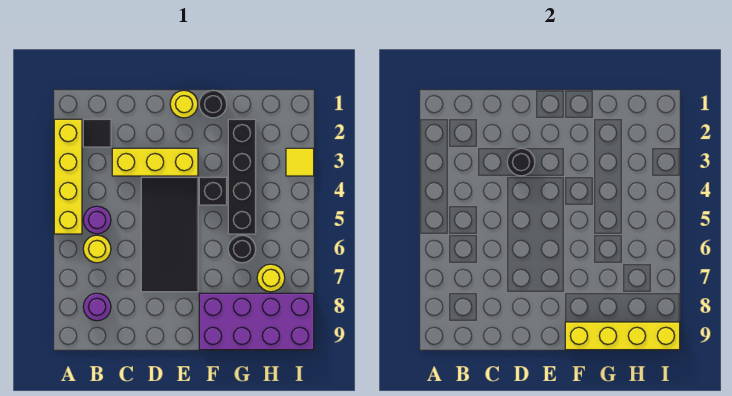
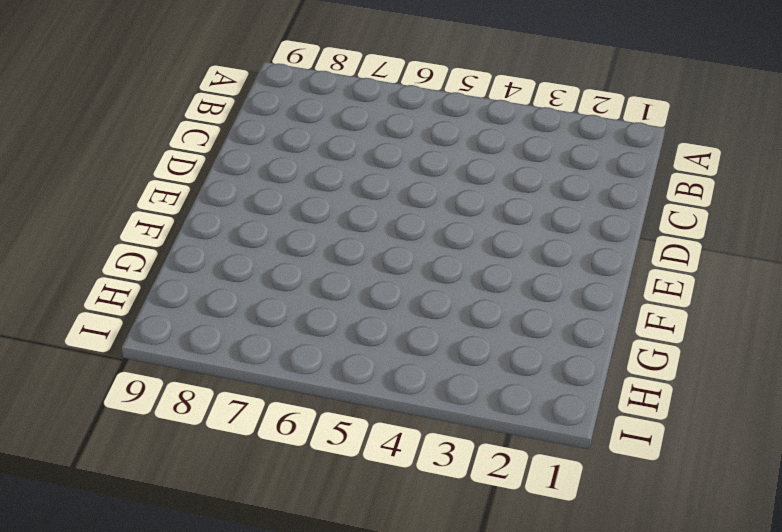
none -> yellow 1x4 brick [54,119,82,234]
none -> black 1x1 tile [83,119,111,147]
none -> purple 1x1 round brick [83,206,111,234]

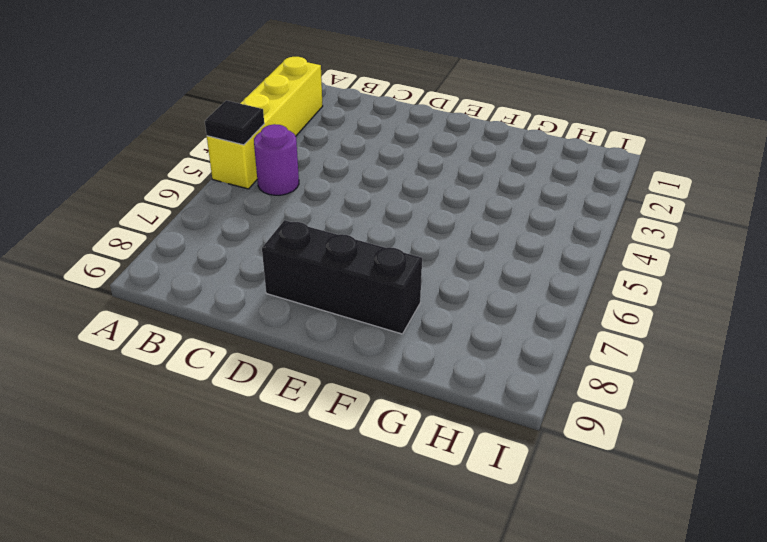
black 1x1 tile [205,100,264,145] -> black 1x1 tile moved to [83,119,111,147]
black 1x3 brick [262,220,422,334] -> purple 2x4 brick [199,293,314,350]
none -> yellow 1x1 round brick [83,235,111,263]
none -> purple 1x1 round brick [83,293,111,321]
none -> yellow 1x3 brick [112,148,198,176]

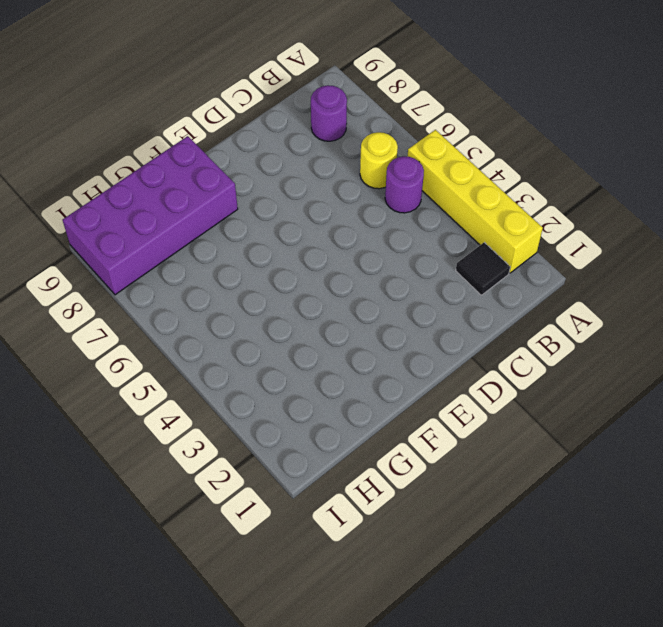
none -> yellow 1x3 brick [112,148,198,176]
none -> black 2x4 tile [141,177,198,292]
none -> yellow 1x1 round brick [170,90,198,118]

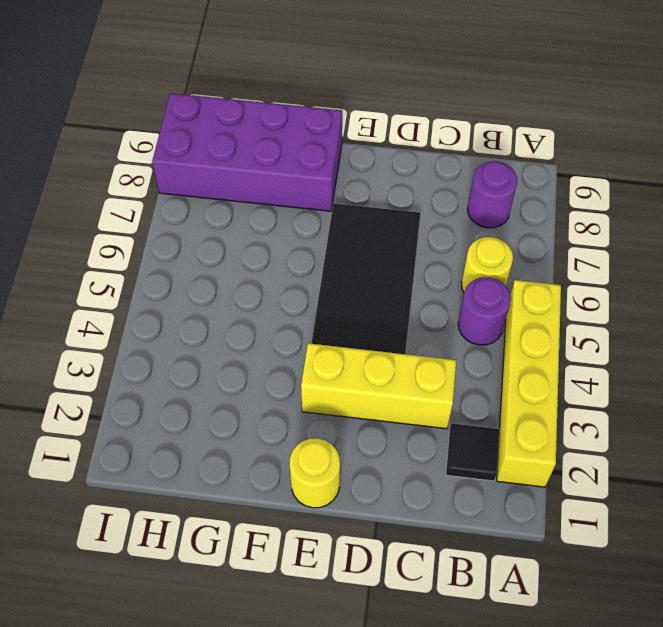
none -> black 1x1 round brick [199,90,227,118]
none -> black 1x1 brick [199,177,227,205]
none -> black 1x4 brick [228,119,256,234]

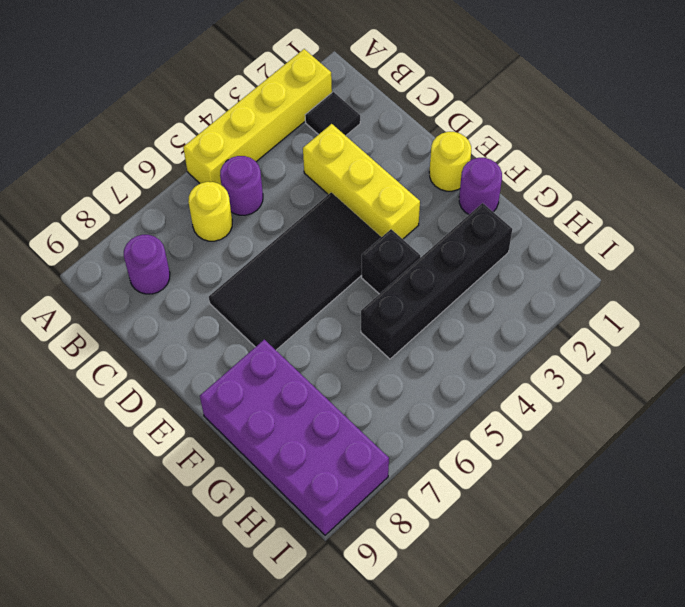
purple 1x1 round brick [459,158,502,214] -> black 1x1 round brick [199,90,227,118]
none -> black 1x1 round brick [228,235,256,263]
none -> yellow 1x1 round brick [257,264,285,292]
none -> yellow 1x1 tile [286,148,314,176]

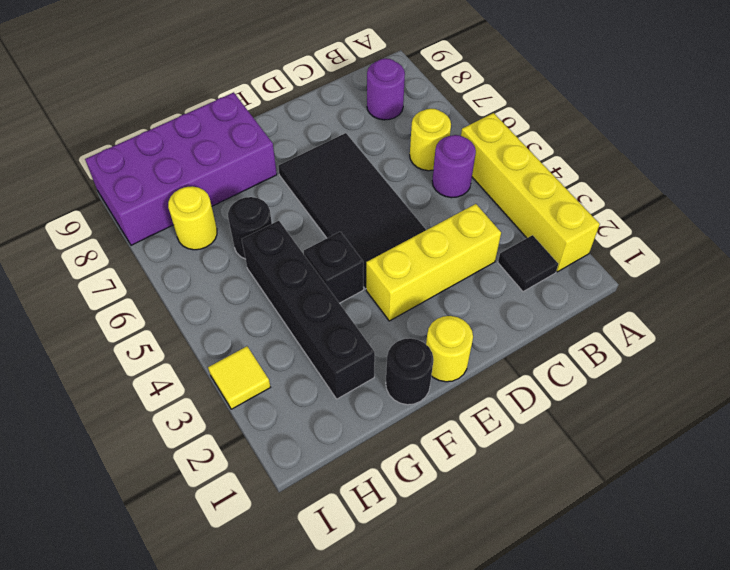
none -> black 1x1 round brick [507,148,535,176]
none -> yellow 1x4 brick [565,322,680,350]

